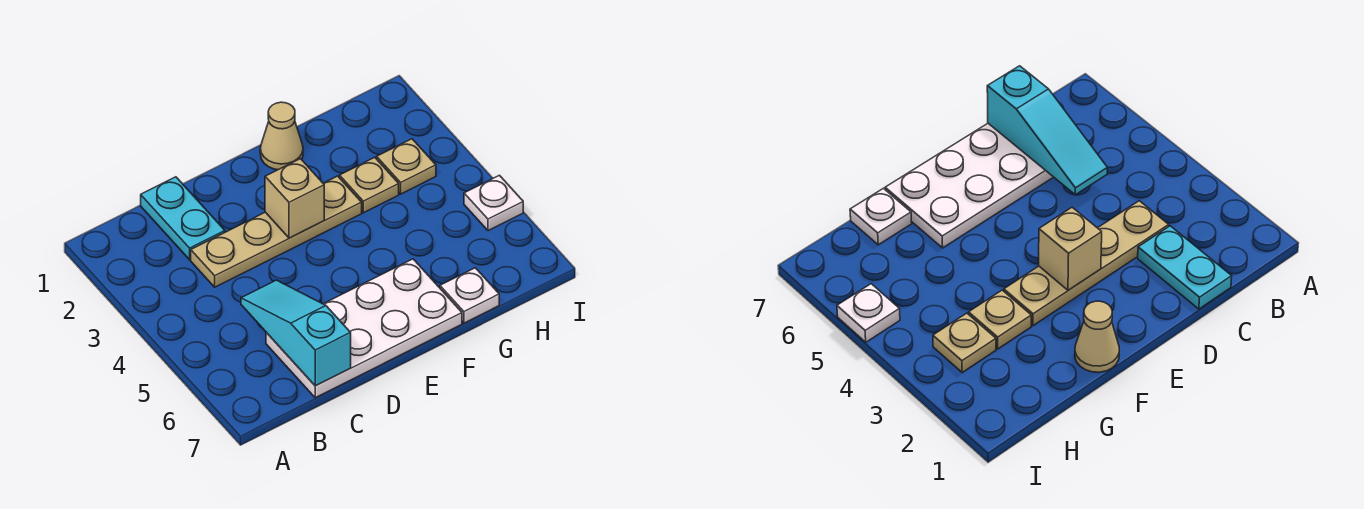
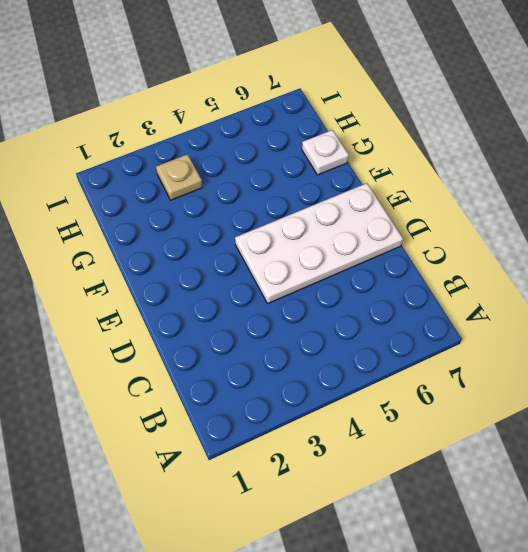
white 2x4 plate [235,183,403,304] -> white 2x4 plate turned to [266,259,462,398]
none -> cyan 1x2 plate [141,177,225,260]
none -> tan 1x4 plate [191,176,362,287]

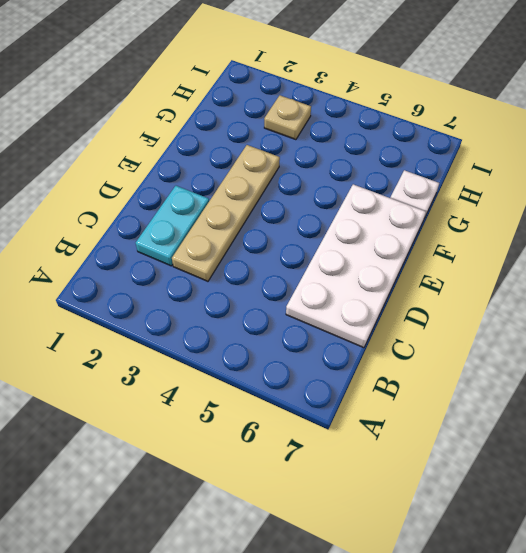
cyan 1x2 plate [136,186,209,266] -> cyan 1x2 plate turned to [141,177,225,260]
none -> tan 1x1 cone [260,102,303,170]
none -> tan 1x1 plate [340,157,399,213]

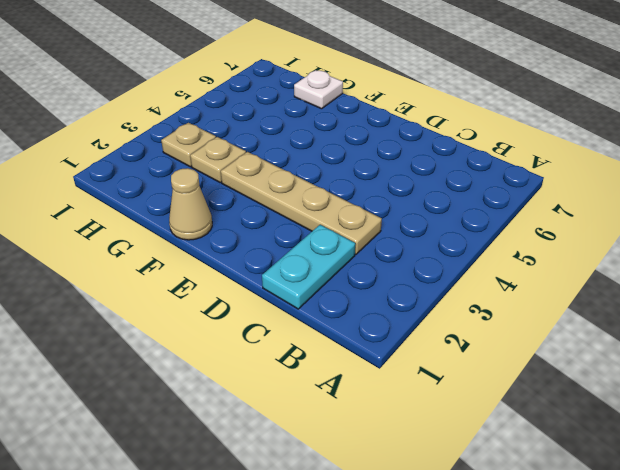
none -> white 2x4 plate [266,259,462,398]
none -> white 1x1 plate [464,175,523,231]

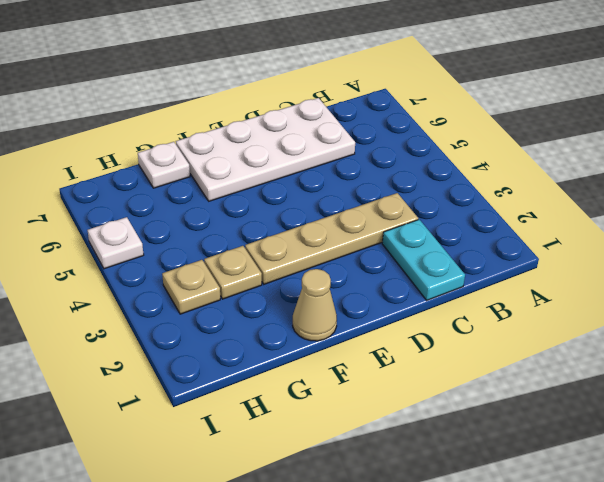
none -> cyan 1x3 slope [241,280,351,386]
none -> tan 1x1 brick [265,159,324,238]

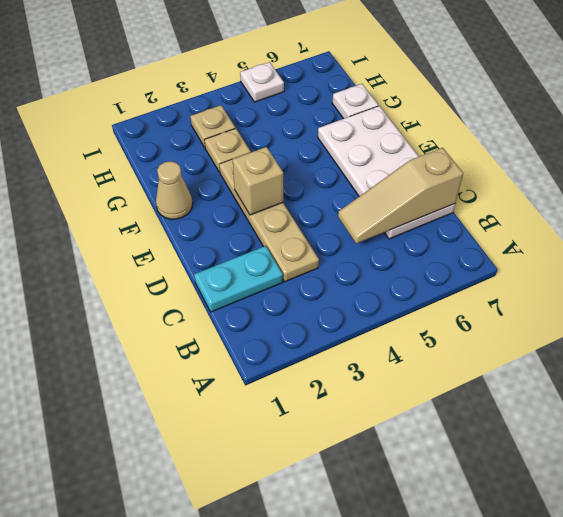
tan 1x3 slope [338,148,463,244] -> cyan 1x3 slope [241,280,351,386]

